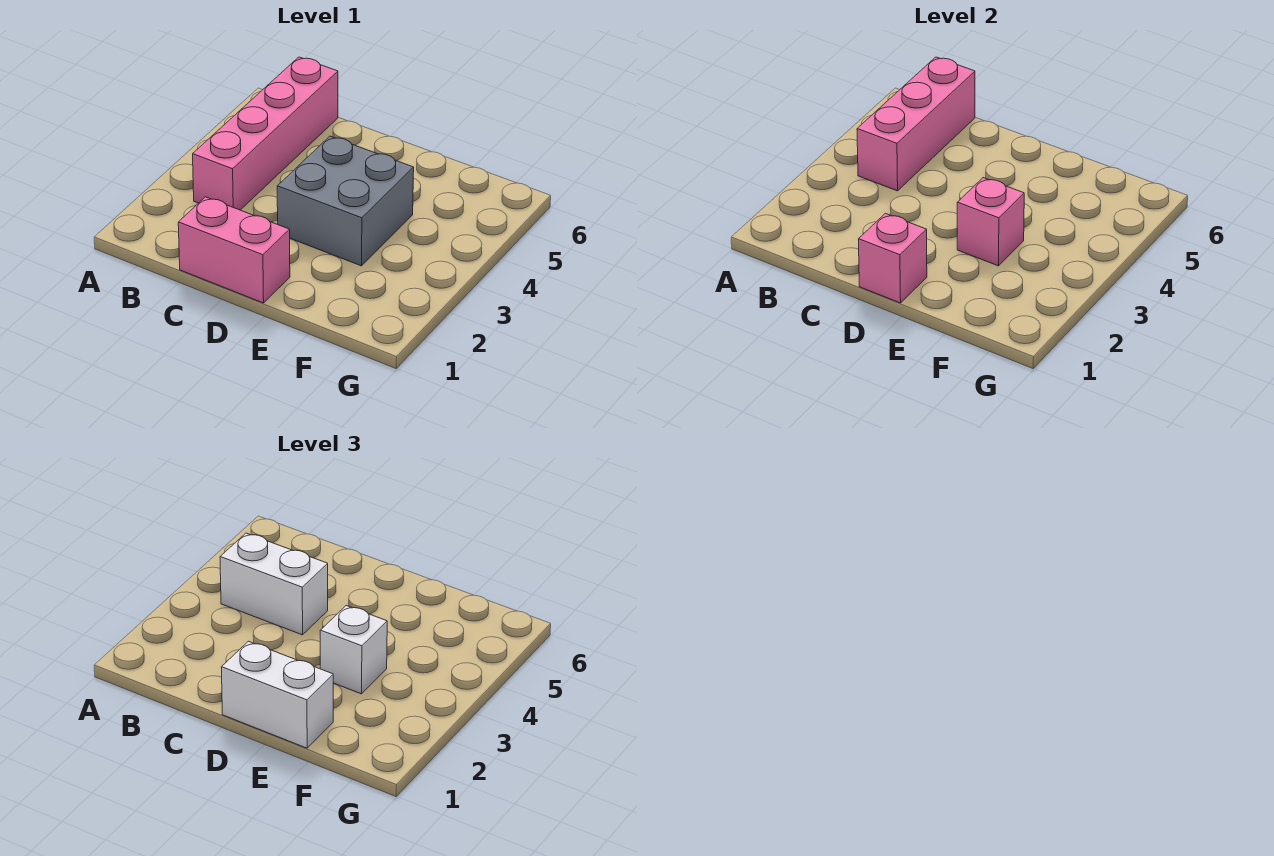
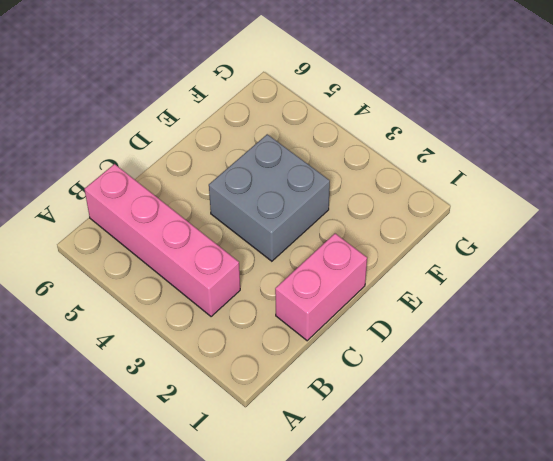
none -> pink 1x3 brick [857,57,975,191]
none -> pink 1x1 brick [859,213,927,303]

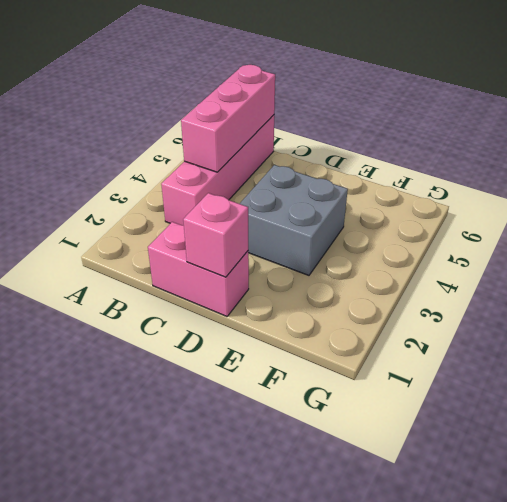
none -> pink 1x1 brick [957,178,1024,266]
none -> white 1x2 brick [220,533,328,635]

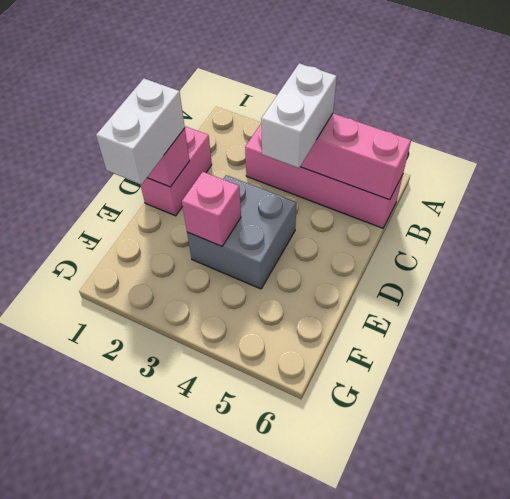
none -> white 1x1 brick [320,606,387,694]

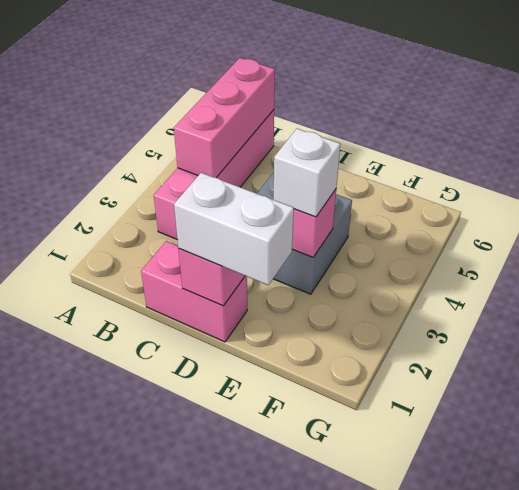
none -> white 1x2 brick [220,533,328,635]

